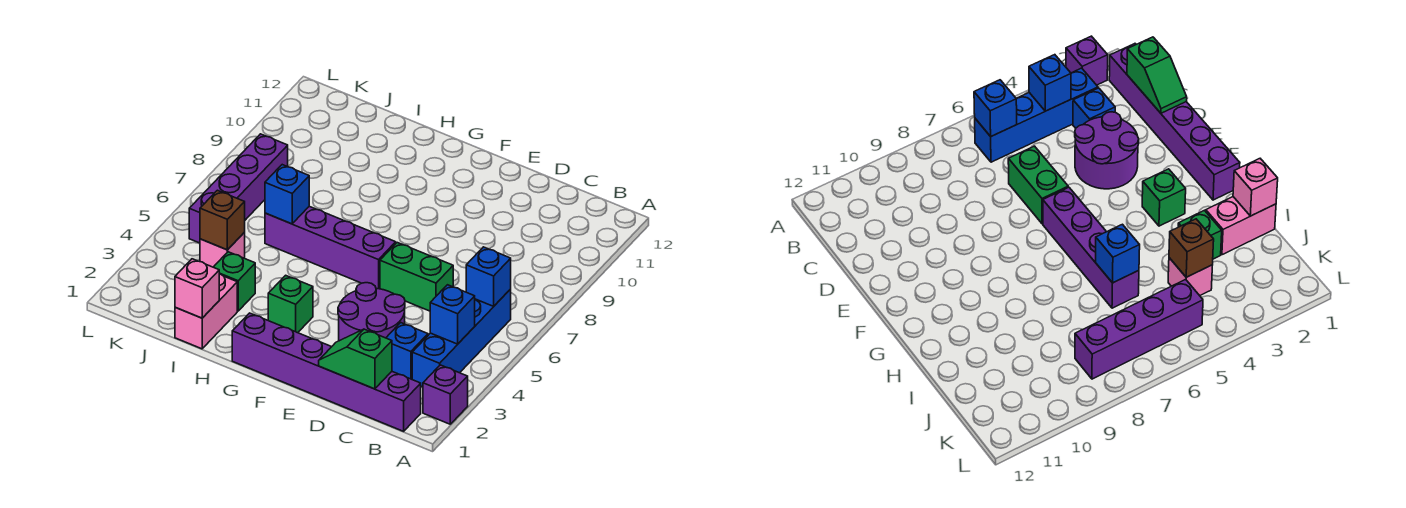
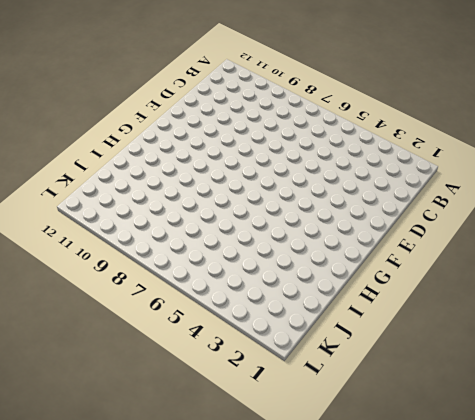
none -> purple 1x1 brick [423,365,468,424]
none -> purple 1x6 brick [232,313,421,431]
none -> blue 1x4 brick [412,289,511,387]

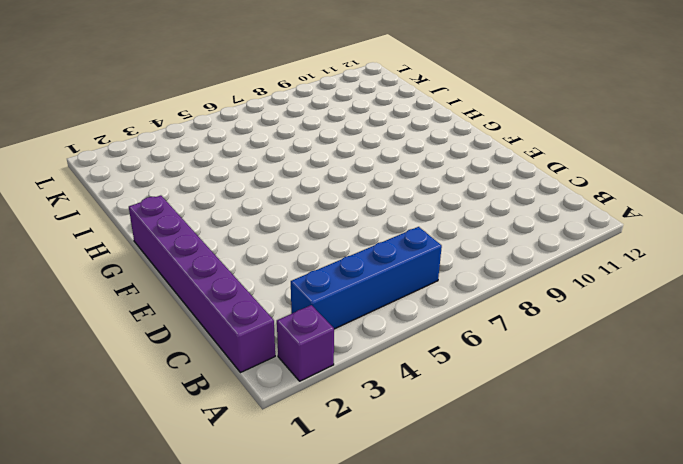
none -> blue 1x1 brick [386,323,428,379]
none -> purple 2x2 round brick [338,283,405,341]
none -> green 1x2 brick [380,243,453,311]

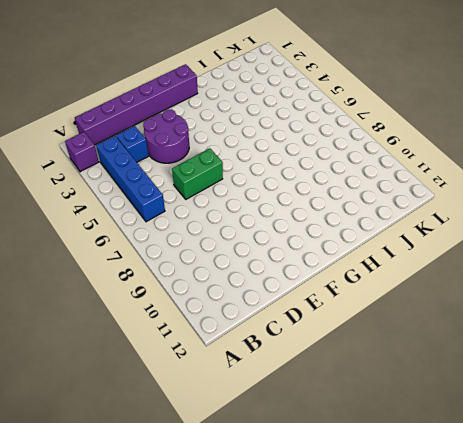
none -> purple 1x4 brick [265,206,396,289]
none -> green 1x1 brick [268,275,313,333]
none -> pink 1x2 brick [175,274,237,349]

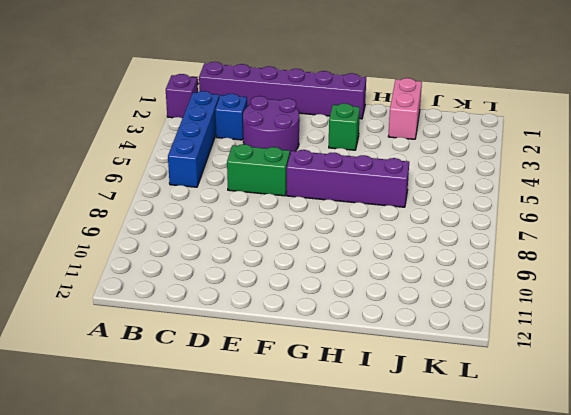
none -> green 1x1 brick [214,252,255,311]
none -> pink 1x1 brick [200,233,245,267]
none -> purple 1x4 brick [189,134,288,243]

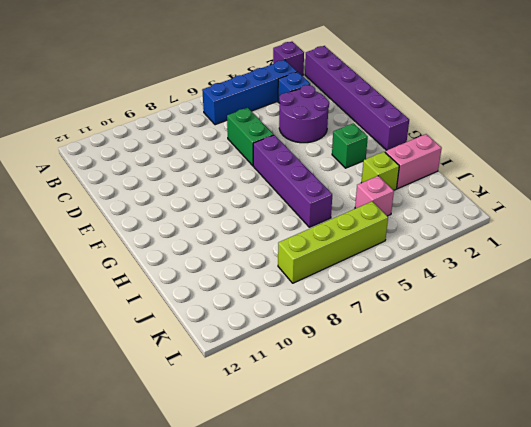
lime 1x1 brick [361,152,399,190] -> green 1x1 brick [214,252,255,311]
lime 1x4 brick [278,202,388,283] -> purple 1x4 brick [189,134,288,243]
none -> blue 1x1 brick [430,285,475,344]
none -> blue 1x1 brick [466,247,511,306]
none -> green 1x2 slope [319,329,392,389]

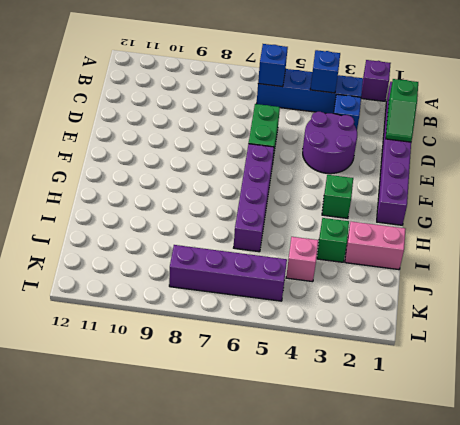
none -> pink 1x1 brick [175,259,219,318]
none -> blue 1x1 brick [265,165,309,224]
none -> brown 1x1 brick [200,190,245,250]

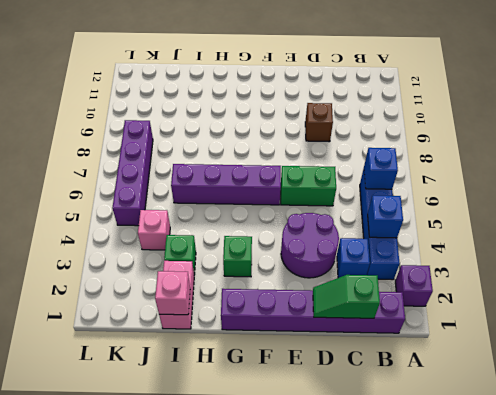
brown 1x1 brick [305,103,333,142] -> brown 1x1 brick moved to [200,190,245,250]
none -> blue 1x1 brick [265,165,309,224]

